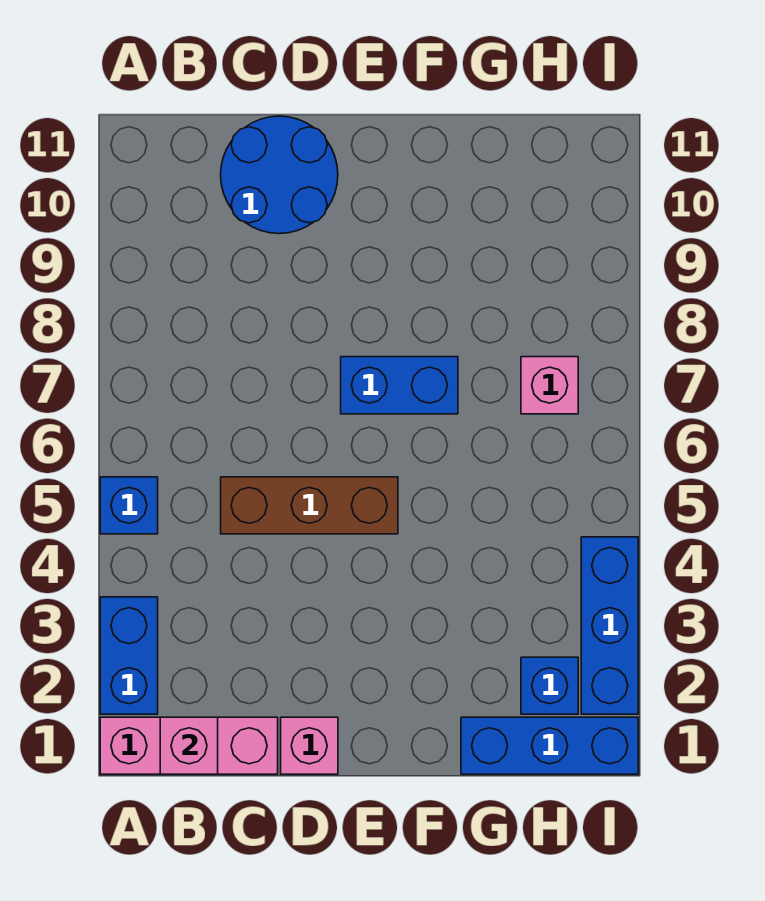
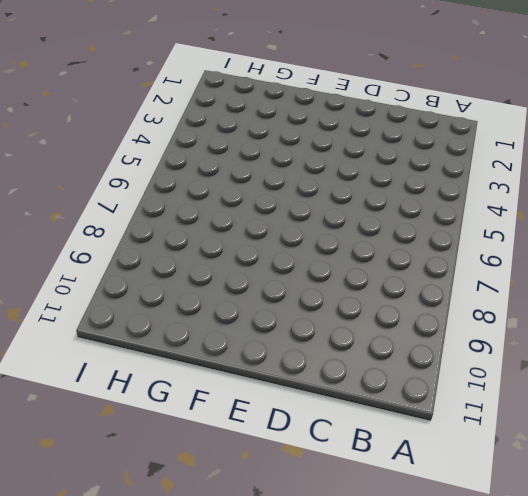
none -> pink 1x3 brick [100,717,278,774]
none -> blue 1x2 brick [100,597,158,714]
none -> blue 1x1 brick [100,477,158,534]

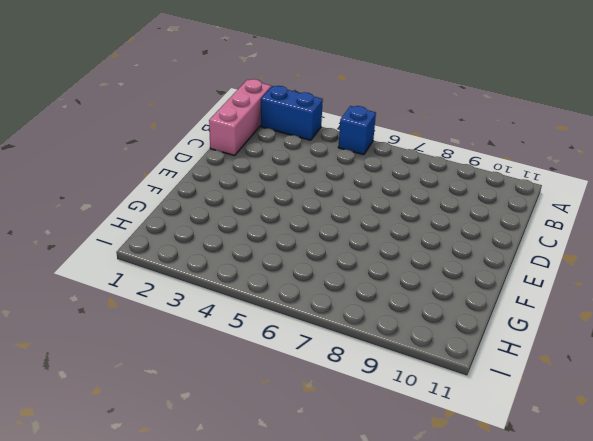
none -> brown 1x3 brick [221,477,398,534]
none -> blue 2x2 round brick [221,116,338,234]
none -> pink 1x1 brick [281,717,338,774]

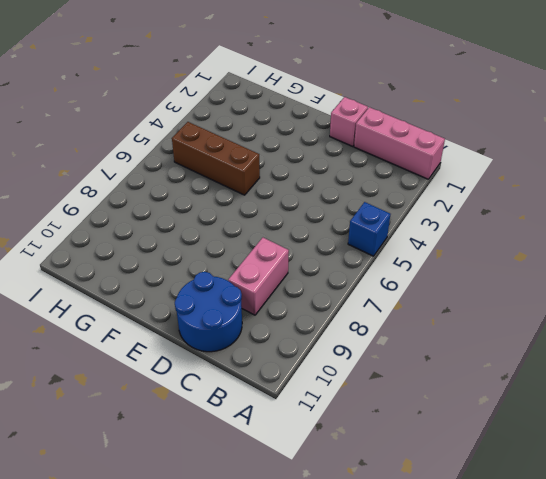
pink 1x2 brick [228,238,289,315] -> none
brown 1x3 brick [172,122,260,195] -> brown 1x3 brick moved to [221,477,398,534]
none -> blue 1x2 brick [100,597,158,714]
none -> blue 1x2 brick [341,357,458,414]
none -> blue 1x3 brick [461,717,638,774]

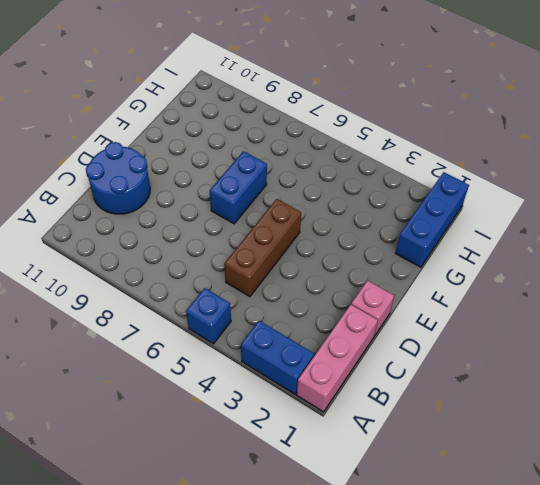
none -> blue 1x1 brick [521,657,578,714]
none -> pink 1x1 brick [521,357,578,414]
none -> blue 1x3 brick [581,537,638,714]

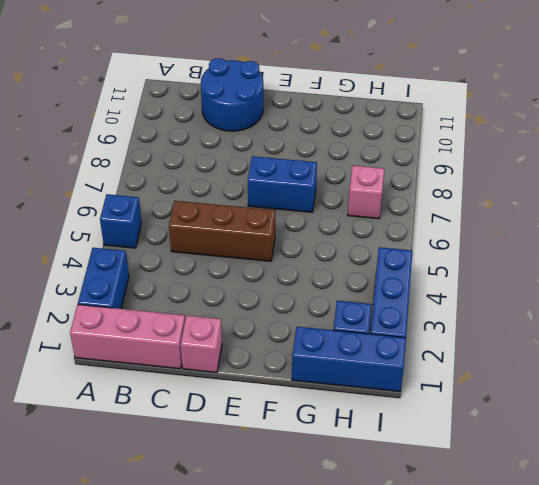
none -> pink 1x1 brick [160,717,218,774]

